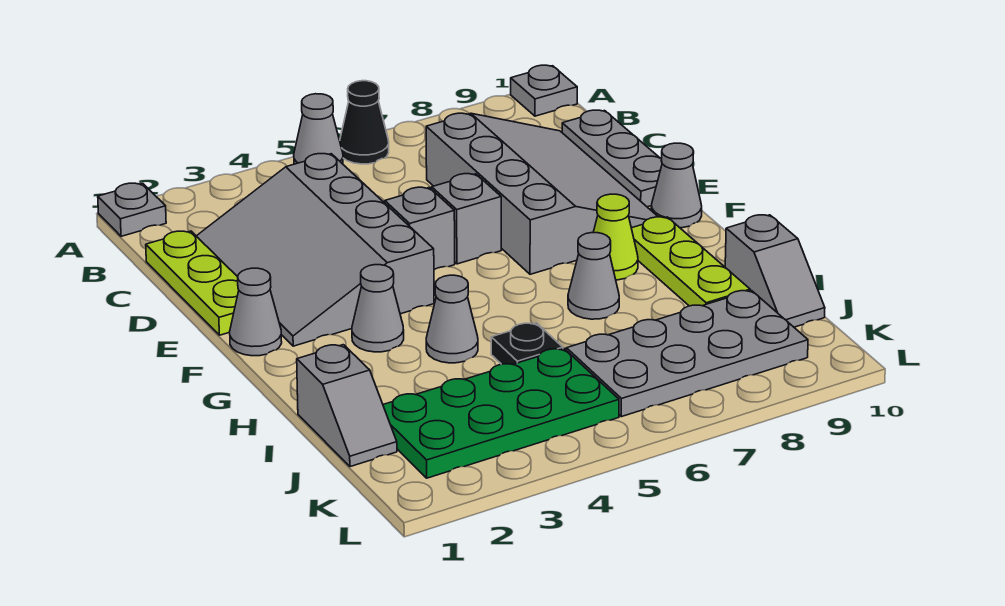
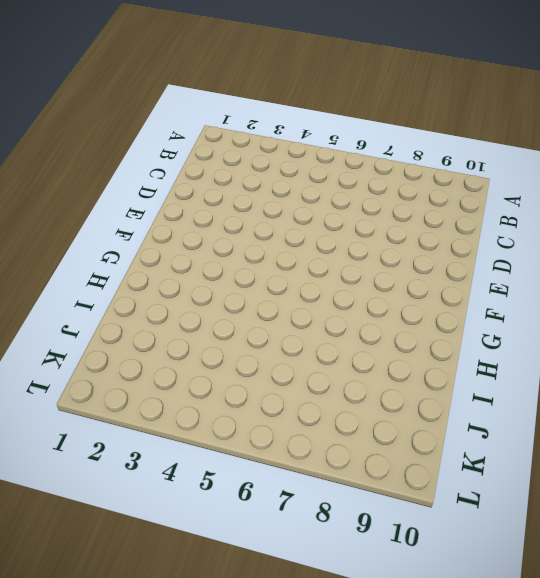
none -> grey 1x1 plate [98,183,166,236]
none -> grey 1x1 cone [294,94,343,164]
none -> black 1x1 cone [340,81,389,164]

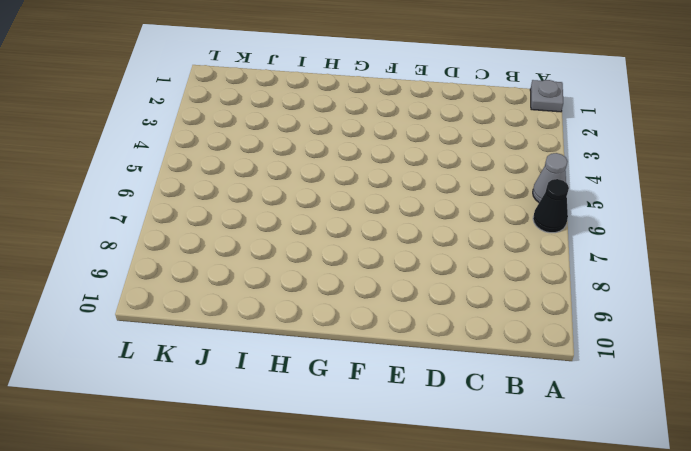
none -> grey 1x1 plate [511,65,577,116]
none -> lime 1x3 plate [146,231,239,335]
none -> grey 3x4 slope [197,154,434,346]

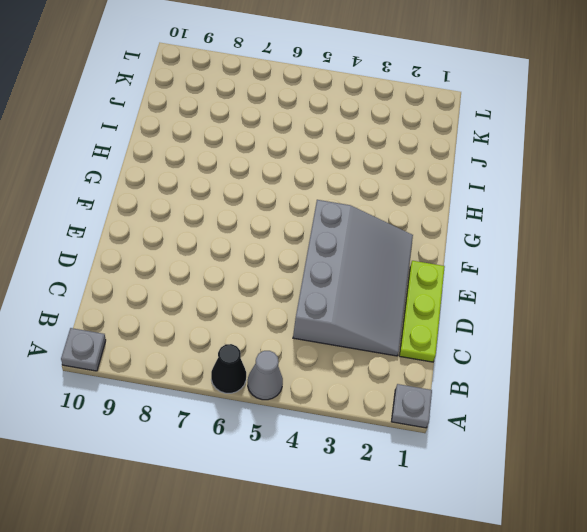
none -> grey 3x4 slope [426,113,658,274]
none -> grey 1x3 plate [562,110,662,207]
none -> grey 1x1 brick [385,187,455,269]

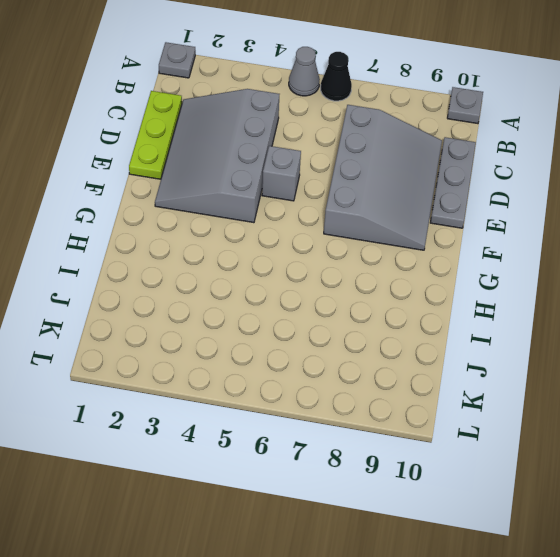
none -> grey 1x1 brick [432,174,501,264]
none -> grey 1x1 cone [230,268,282,356]
none -> grey 1x1 cone [651,143,702,228]

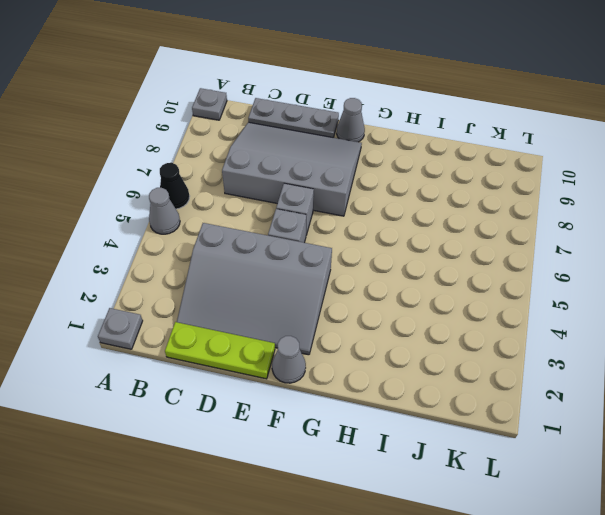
none -> grey 1x1 cone [352,265,404,352]
none -> lime 1x1 cone [593,194,638,280]
none -> lime 1x3 plate [631,217,750,306]

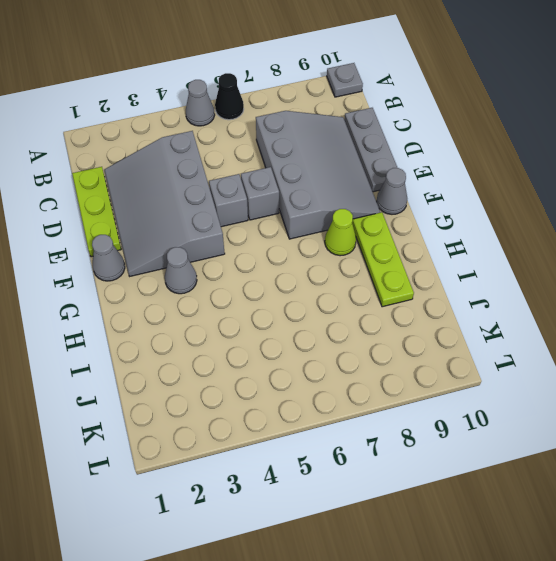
none -> grey 1x1 plate [98,183,166,236]
none -> grey 1x1 cone [426,275,478,363]
none -> grey 1x1 cone [568,233,619,319]

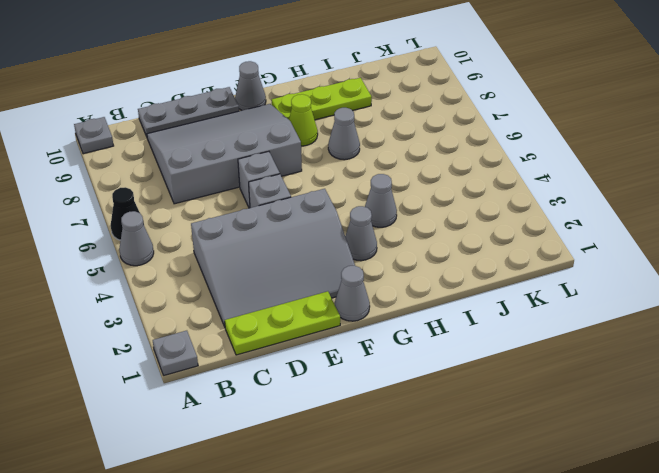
none -> grey 1x2 slope [297,345,397,467]
none -> black 1x1 plate [491,323,563,364]
none -> grey 1x2 slope [725,215,825,327]

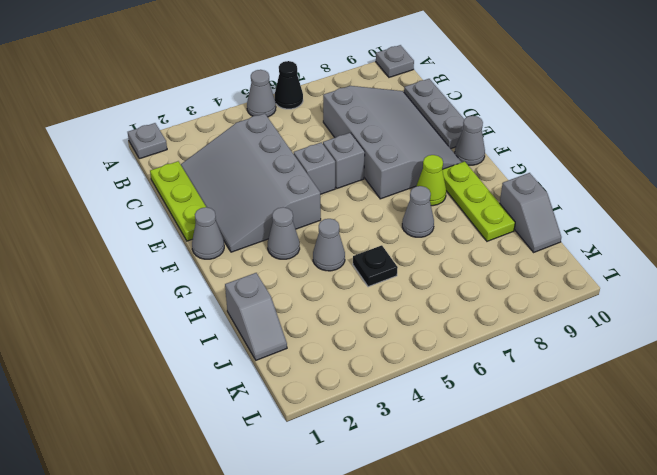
none -> green 2x4 plate [383,349,619,478]
none -> grey 2x4 plate [566,291,808,417]

